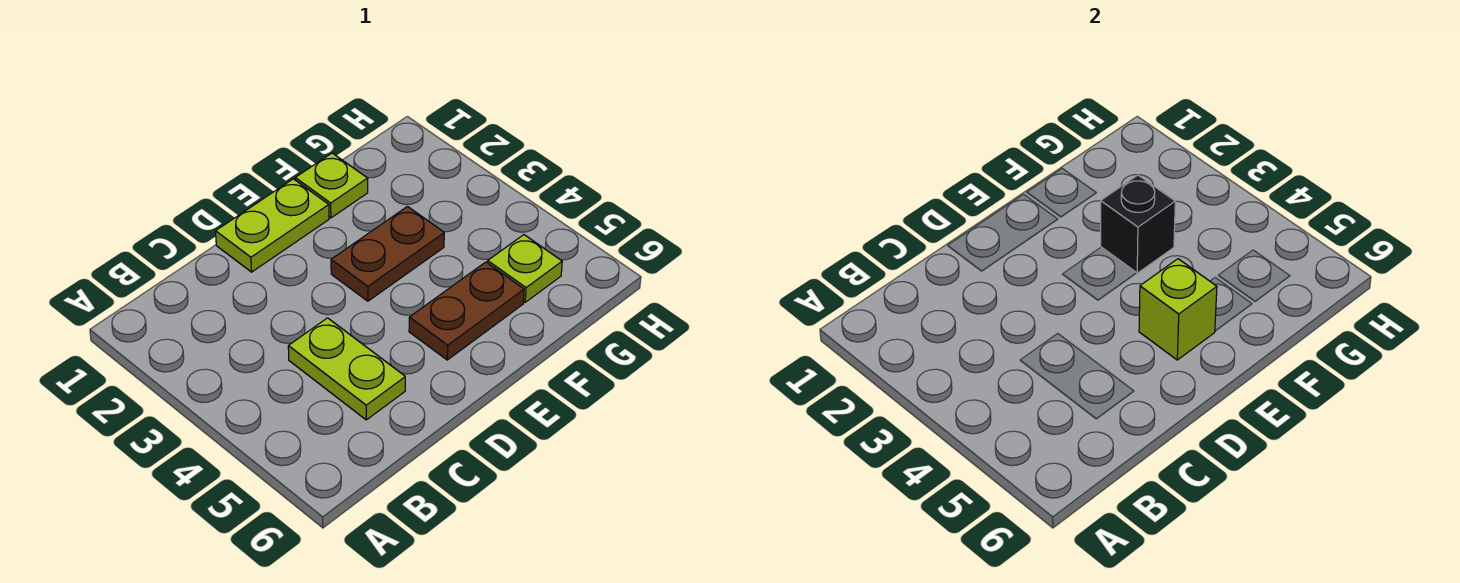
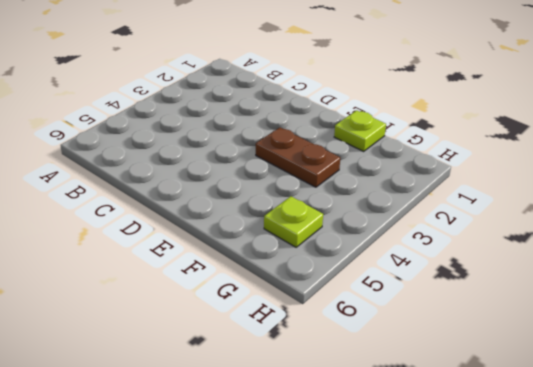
none -> lime 1x2 plate [288,318,405,420]
none -> lime 1x2 plate [216,179,329,272]

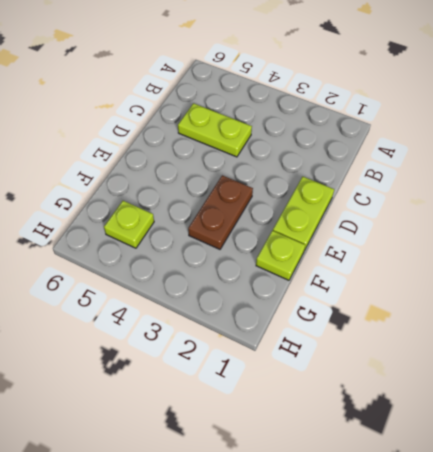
none -> brown 1x2 plate [409,262,524,360]
none -> lime 1x1 brick [1139,259,1217,360]

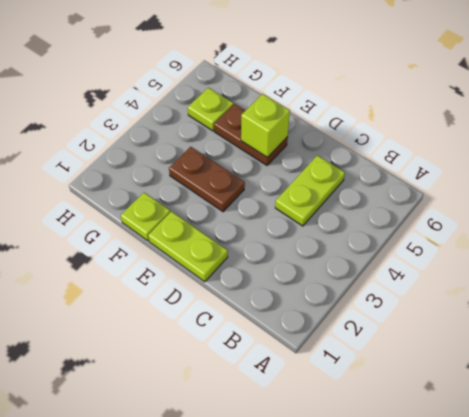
none -> black 1x1 brick [1101,175,1175,273]

